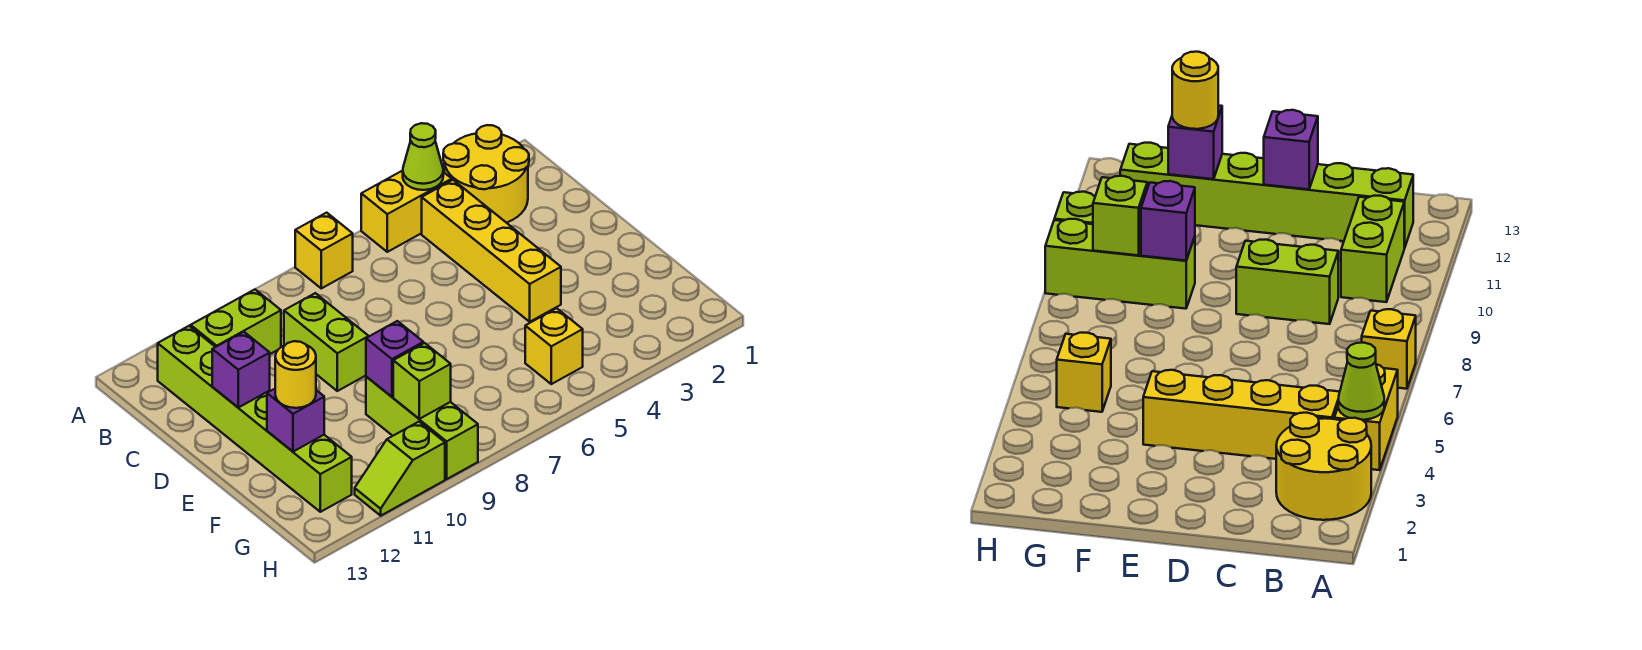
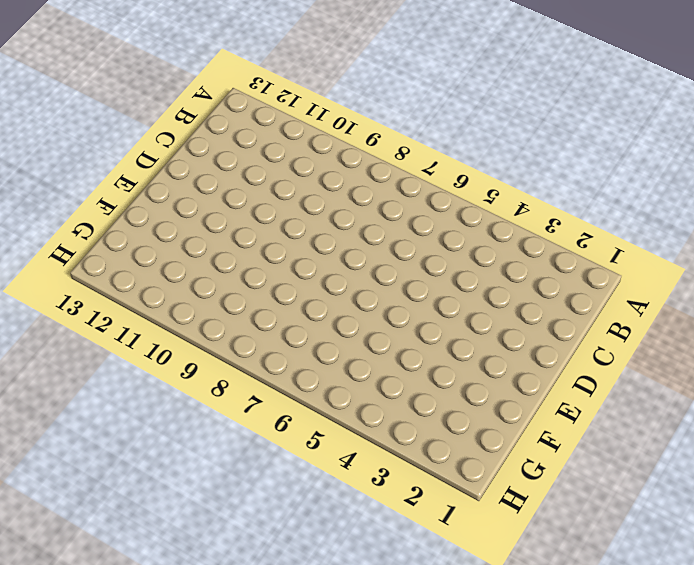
none -> yellow 2x2 round brick [443,125,529,223]
none -> yellow 1x2 brick [361,171,452,252]
none -> yellow 1x1 brick [295,213,353,288]

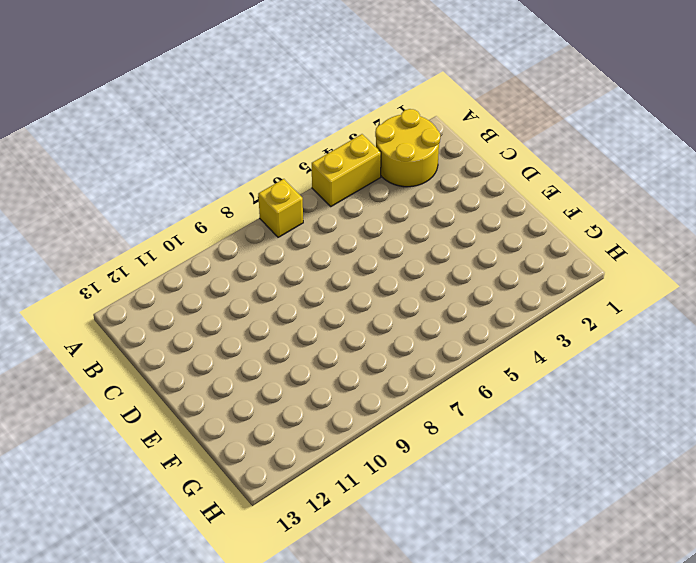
none -> yellow 1x4 brick [422,180,561,322]
none -> lime 1x2 brick [191,289,281,354]
none -> lime 1x6 brick [158,326,352,512]

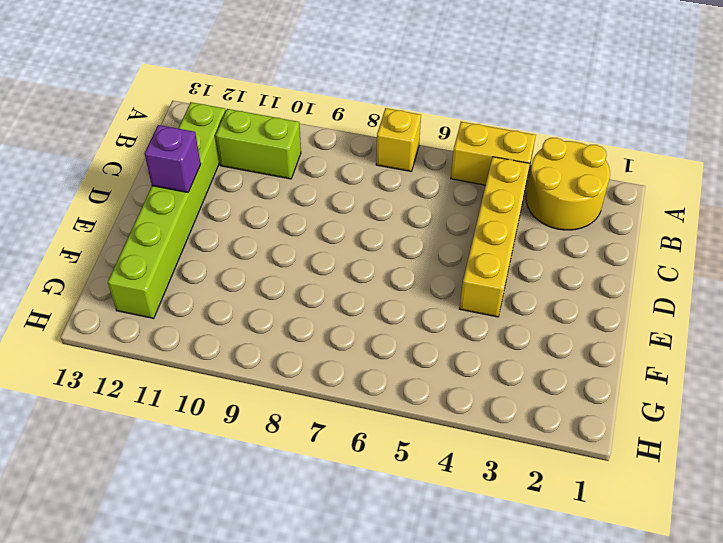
none -> lime 1x2 brick [284,293,369,391]
none -> lime 1x3 brick [366,377,478,479]
none -> yellow 1x1 brick [525,308,583,384]

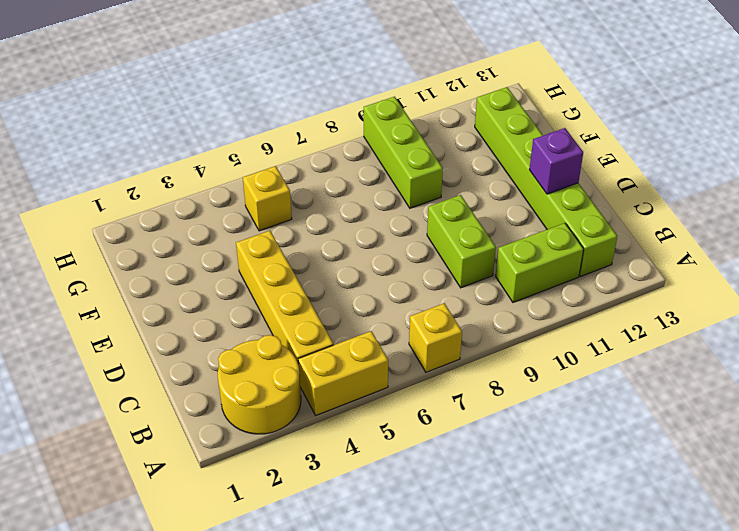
none -> lime 1x2 slope [355,422,445,516]
none -> lime 1x1 cone [403,123,443,190]
none -> purple 1x1 brick [366,321,423,397]

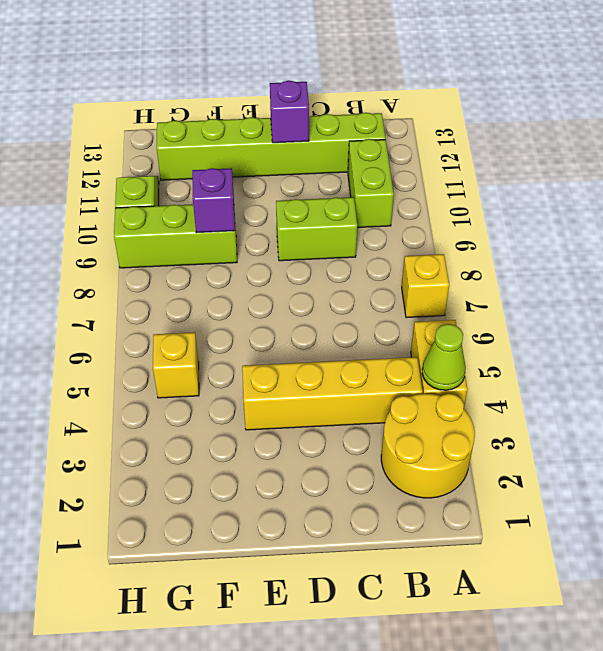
none -> purple 1x1 brick [267,389,324,452]
none -> lime 1x1 brick [393,343,451,419]
none -> yellow 1x1 round brick [275,341,316,408]

